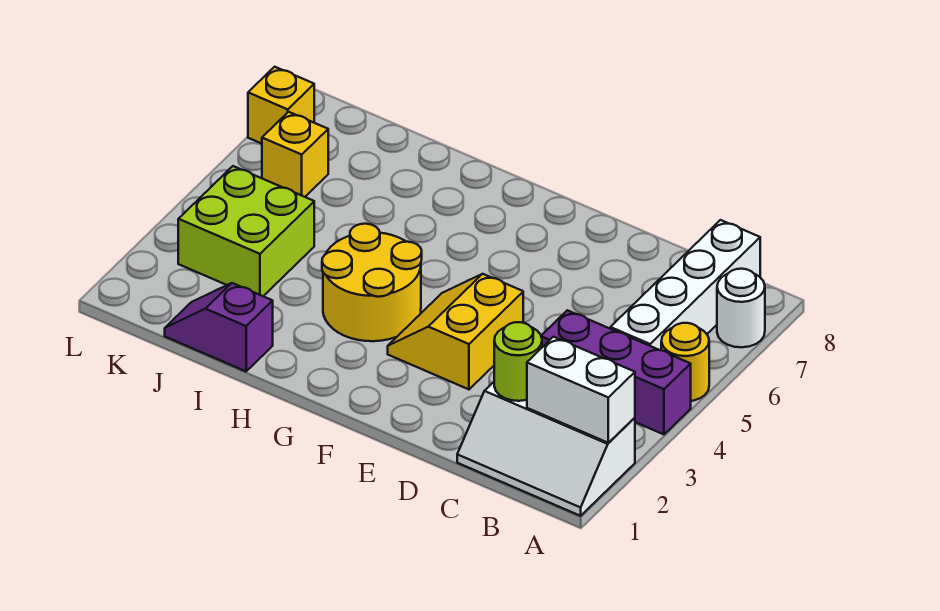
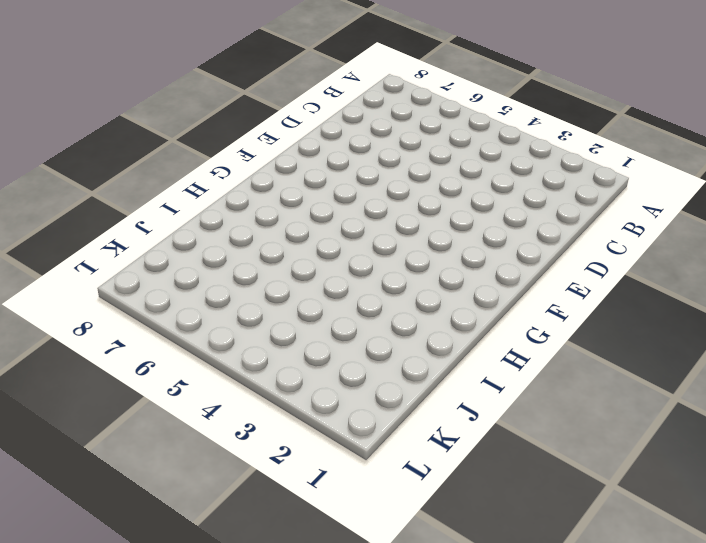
none -> white 2x3 slope [457,382,635,516]
none -> purple 1x3 brick [541,310,691,434]
none -> yellow 1x1 round brick [661,323,709,401]

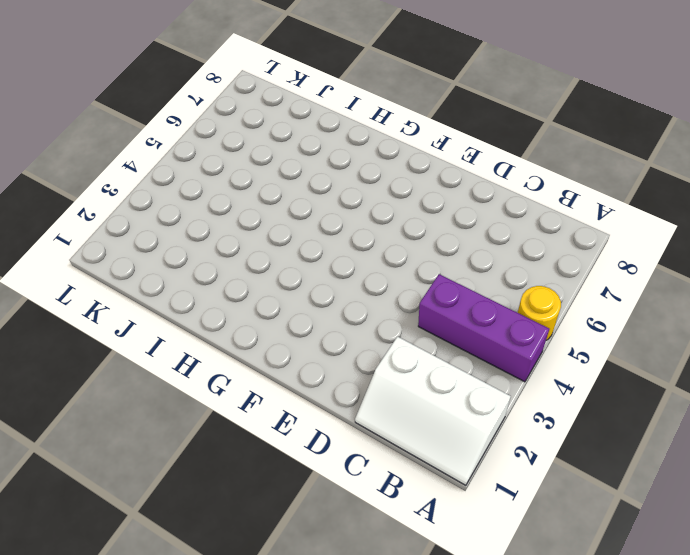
none -> white 1x1 round brick [717,269,765,347]
none -> white 1x4 brick [610,220,760,350]
none -> yellow 2x2 slope [388,274,523,389]

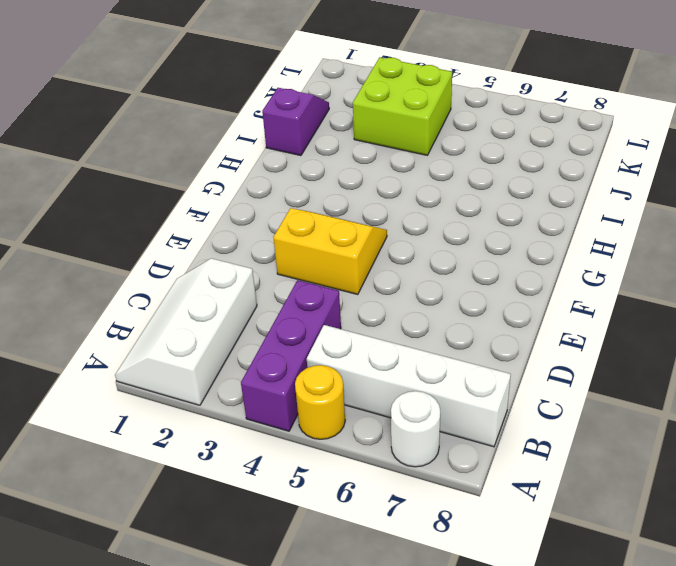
none -> yellow 2x2 round brick [322,224,422,341]
none -> yellow 1x1 brick [262,112,328,197]
none -> yellow 1x1 brick [248,67,315,144]

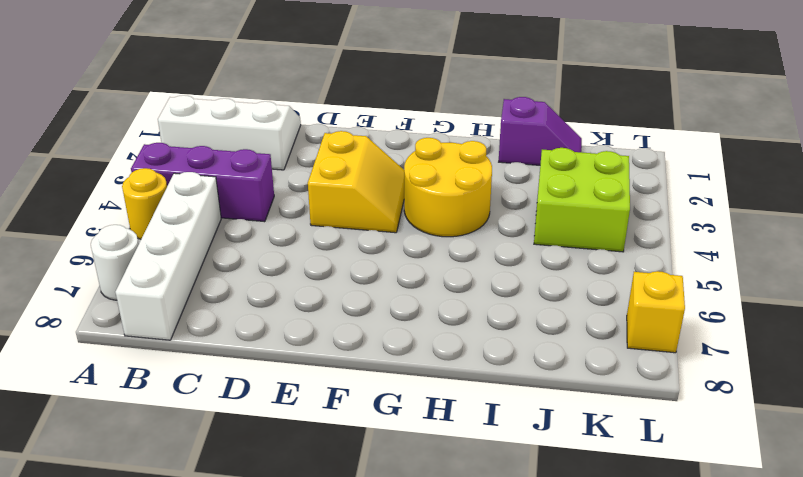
none -> yellow 1x1 brick [262,112,328,197]
none -> white 1x2 brick [527,337,635,443]
none -> lime 1x1 round brick [494,322,542,401]

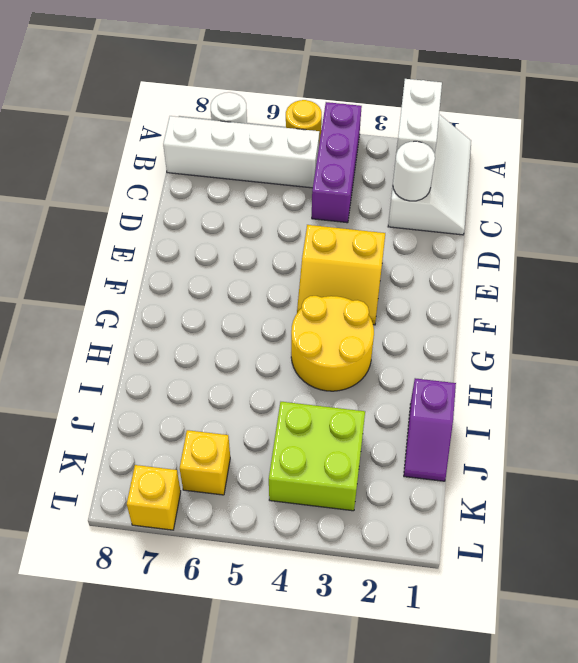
white 1x1 round brick [393,141,435,201] -> lime 1x1 round brick [494,322,542,401]

